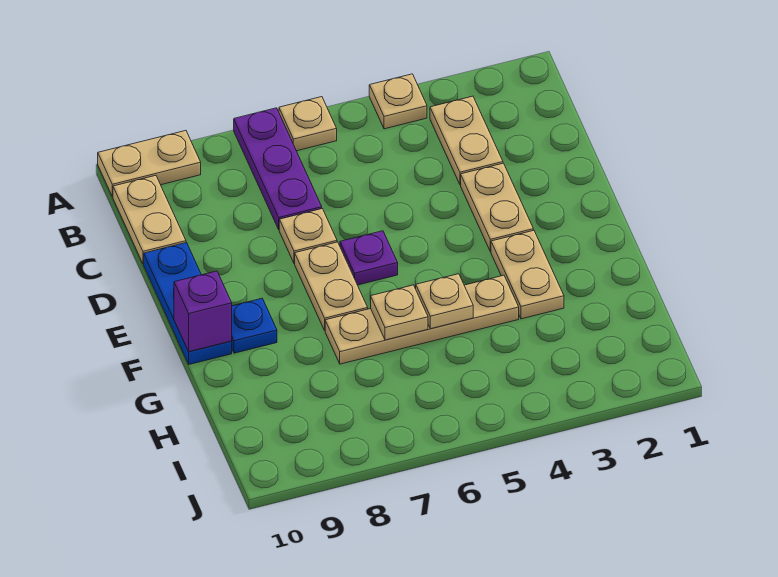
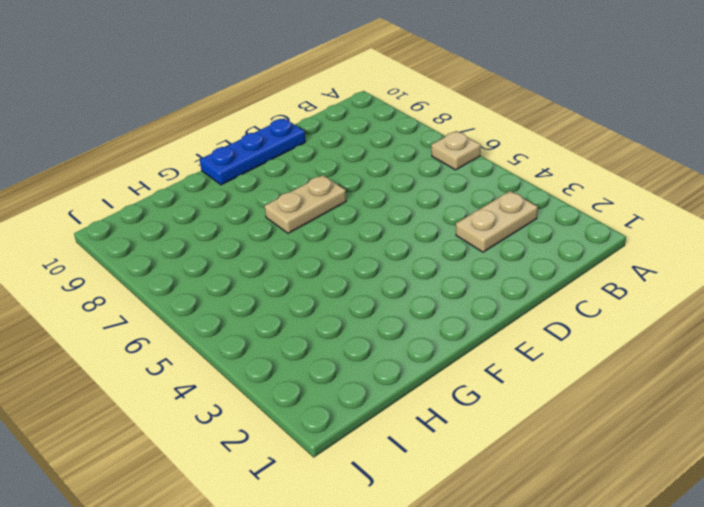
none -> tan 1x1 plate [369,74,427,129]
none -> purple 1x3 plate [234,108,322,229]
none -> tan 1x2 plate [98,131,201,197]

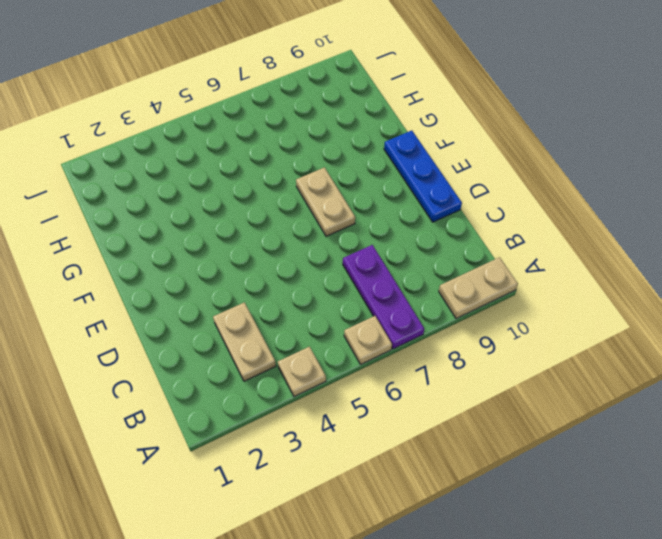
none -> tan 1x2 plate [113,175,186,264]
none -> tan 1x2 plate [461,163,533,252]
none -> tan 1x1 plate [279,209,337,263]

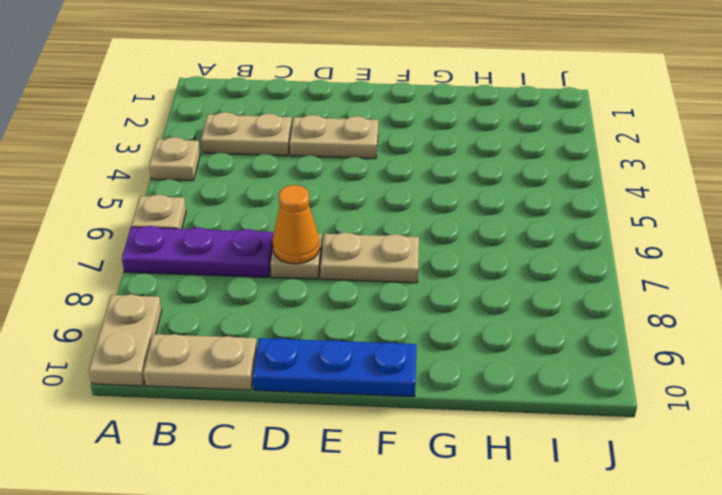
orange 1x1 cone [273,185,320,264] -> none
none -> purple 1x1 plate [340,231,398,285]
none -> tan 1x2 plate [491,230,564,319]
none -> blue 1x1 plate [232,298,277,353]

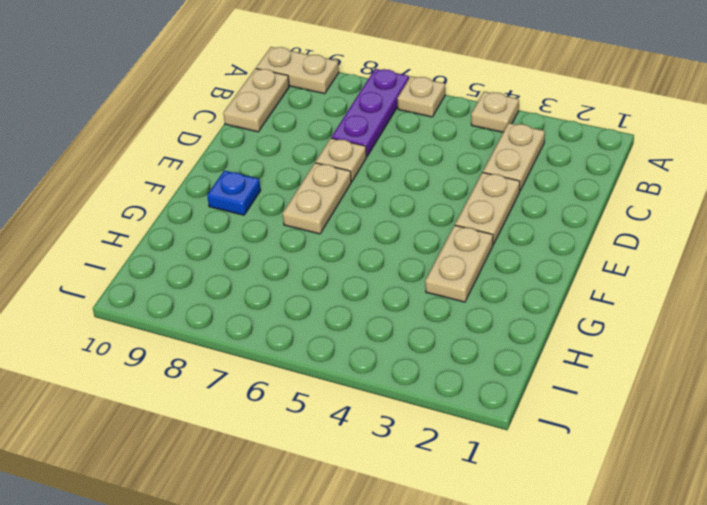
none -> blue 1x3 plate [144,243,232,364]
none -> purple 1x1 plate [340,231,398,285]
none -> tan 1x4 plate [325,275,519,364]

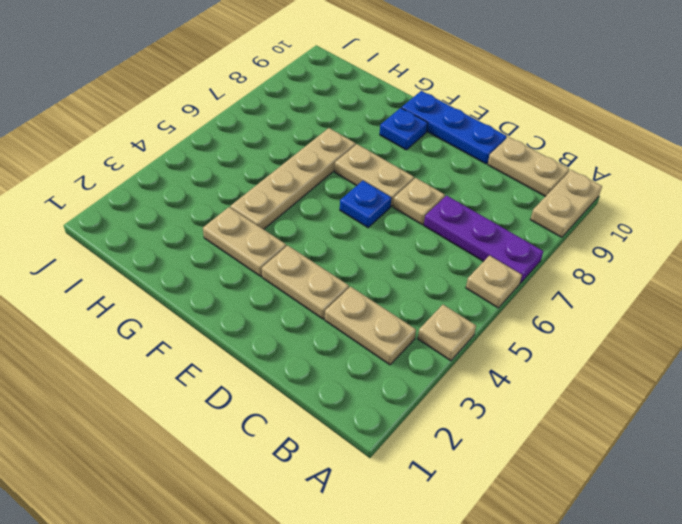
blue 1x1 plate [340,181,391,228] -> purple 1x1 plate [340,231,398,285]
none -> purple 1x1 brick [174,271,232,352]
none -> tan 1x1 plate [416,274,473,329]
none -> tan 1x1 plate [371,285,428,340]

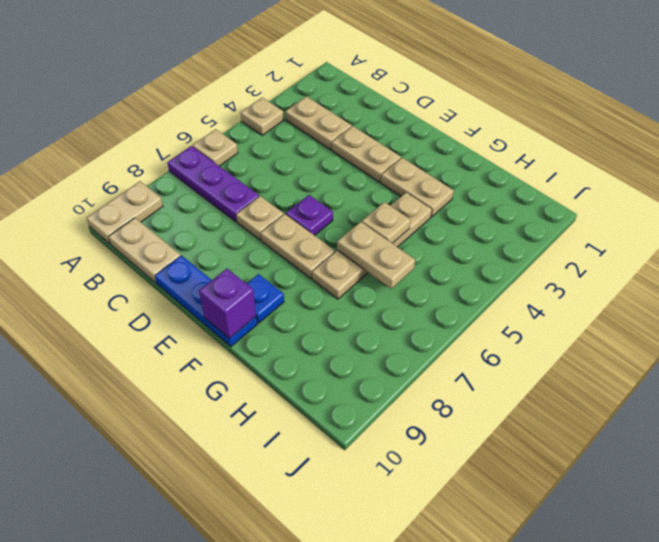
tan 1x2 plate [337,222,415,289] -> tan 1x1 plate [371,285,428,340]

